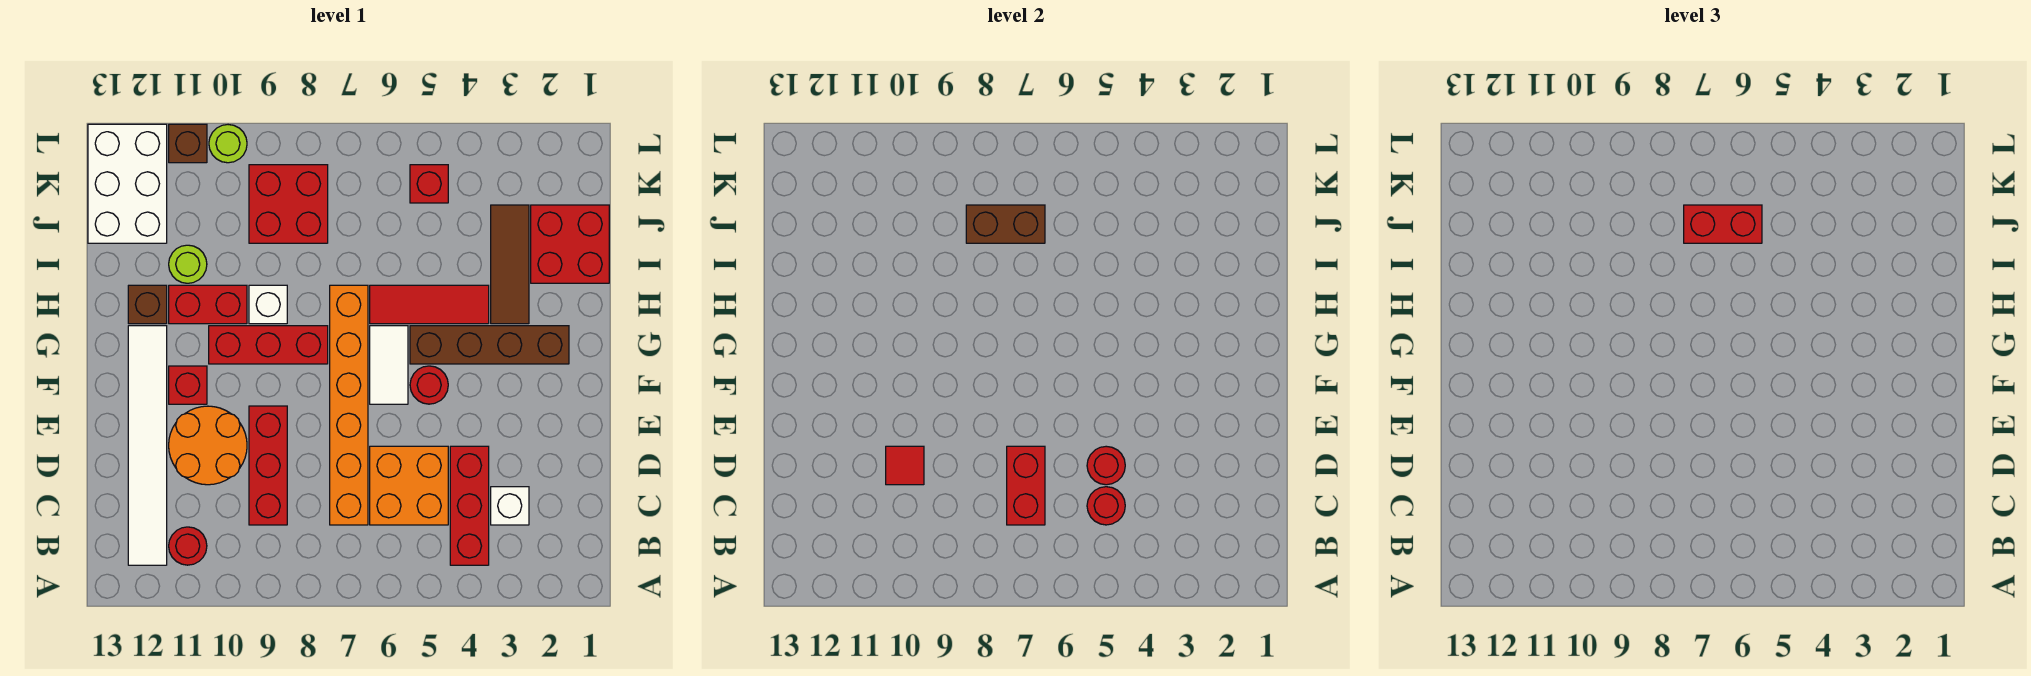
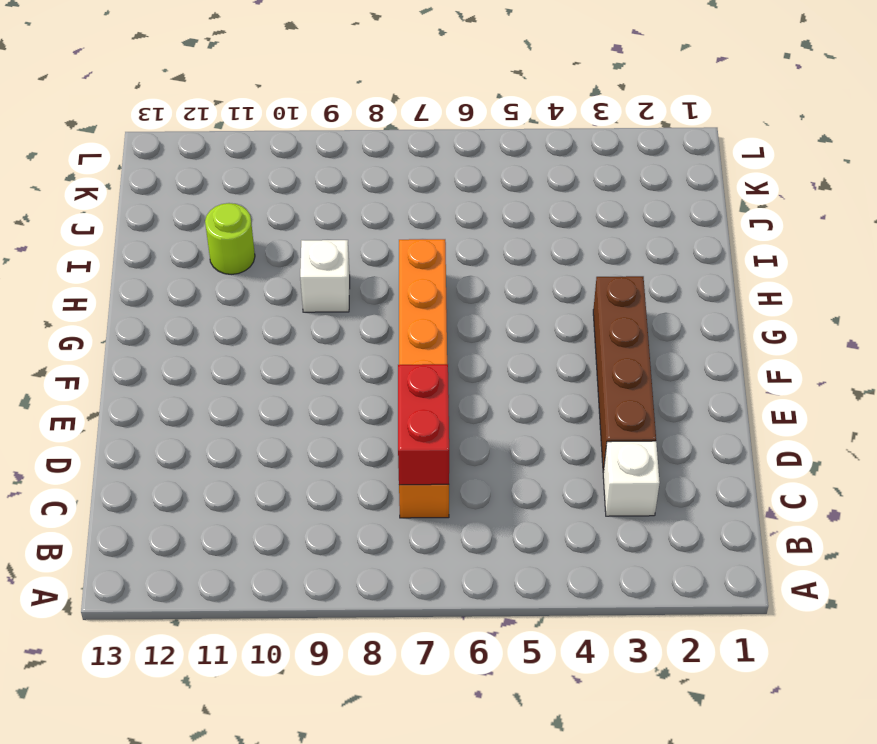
brown 1x4 brick [593,276,656,472] -> brown 1x4 brick turned to [410,326,569,364]
none -> red 1x3 brick [450,446,489,565]
none -> red 1x1 round brick [169,527,207,565]
none -> white 1x6 tile [128,326,167,565]
none -> orange 2x2 brick [370,446,448,525]

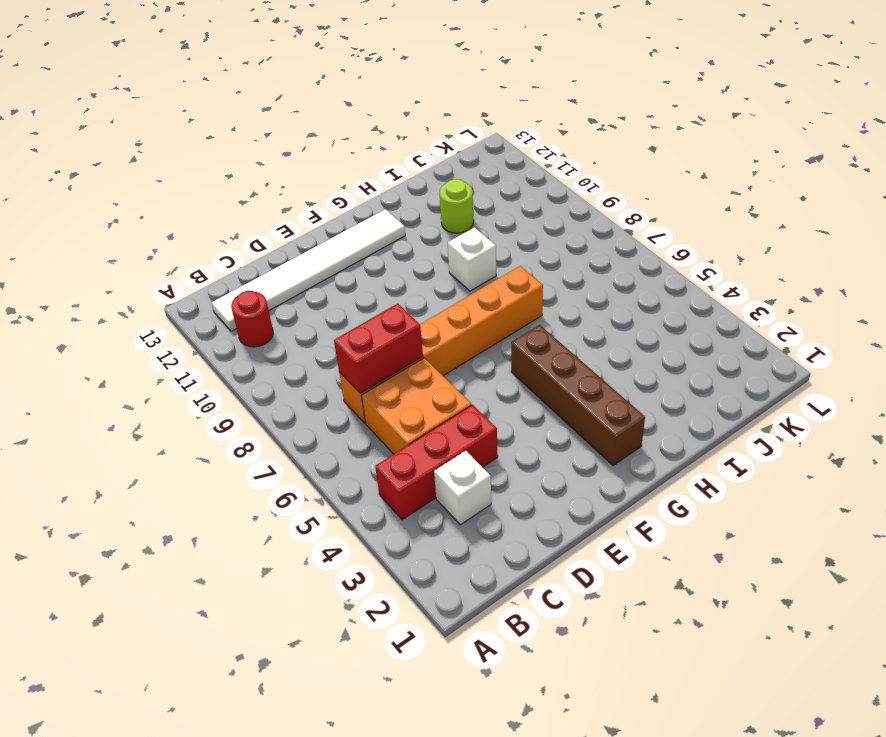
none -> red 1x3 brick [249,406,287,525]
none -> orange 2x2 round brick [169,406,247,485]
none -> red 1x1 round brick [410,366,448,404]
none -> white 1x2 tile [370,326,408,404]

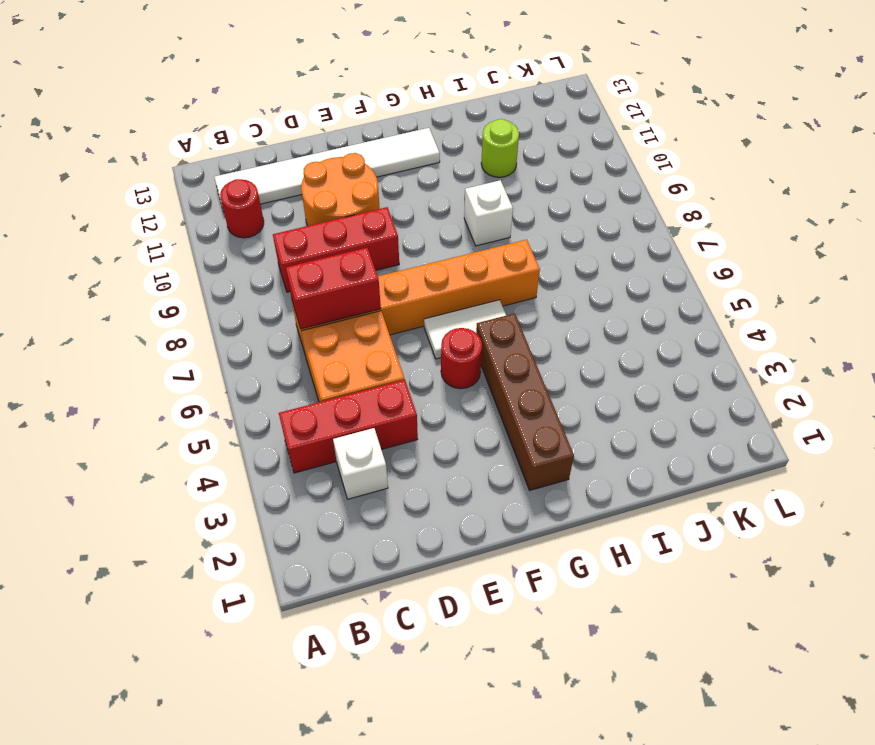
none -> red 1x1 brick [169,366,207,404]
none -> red 1x3 brick [209,326,328,364]
none -> brown 1x3 tile [491,205,529,324]
none -> red 1x3 tile [370,285,489,324]

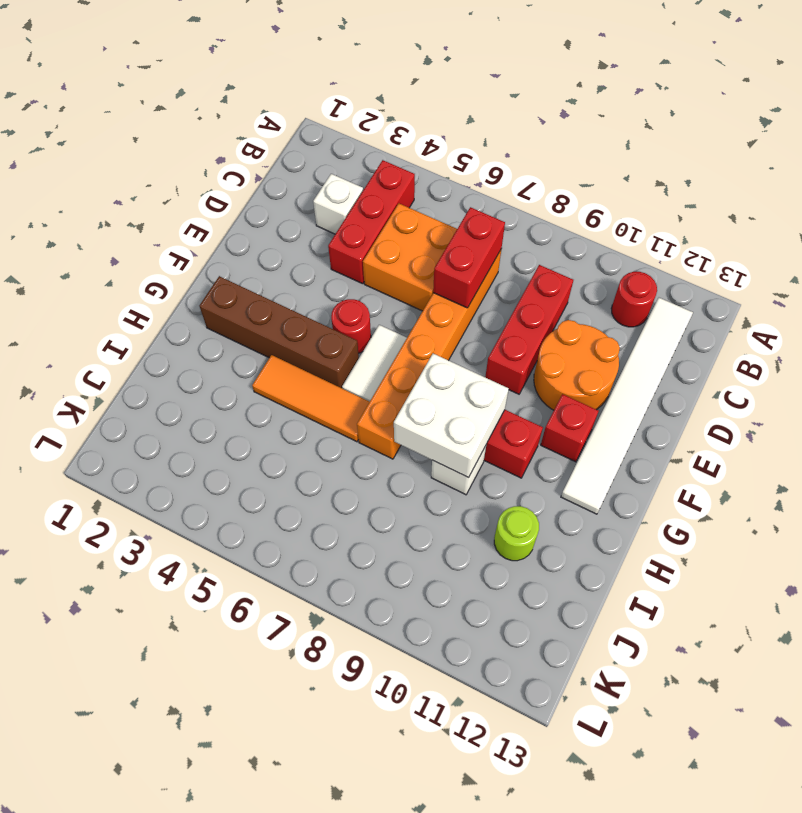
white 2x2 brick [394,353,509,478] -> none
orange 1x3 tile [252,355,369,442] -> red 1x3 tile [370,285,489,324]
none -> brown 1x3 tile [491,205,529,324]
none -> red 1x2 brick [169,285,247,324]
none -> brown 1x1 brick [128,285,167,324]
none -> red 2x2 brick [531,205,609,283]

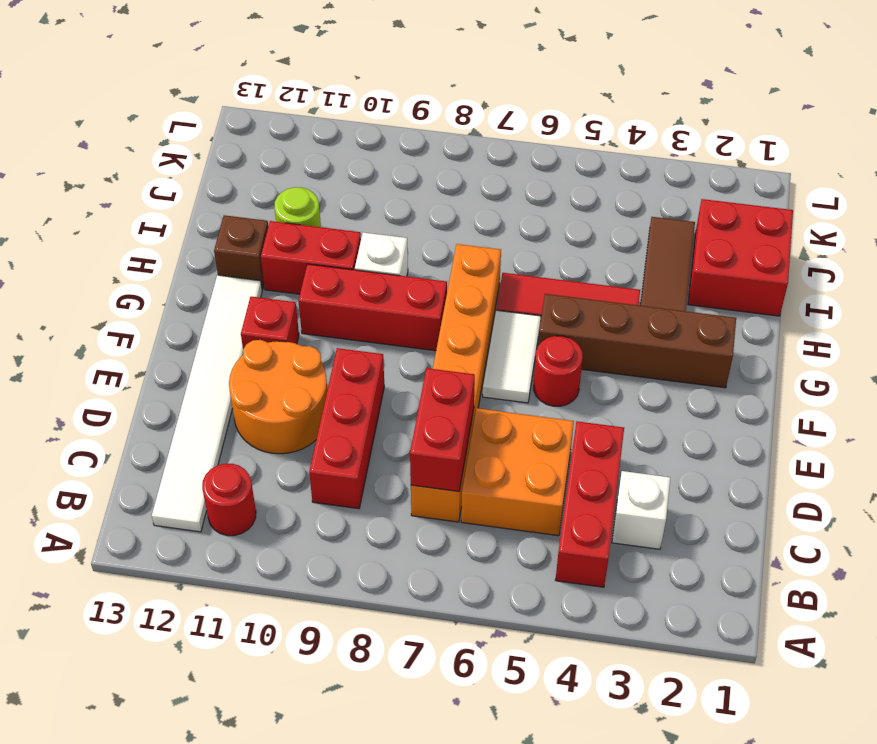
none -> red 2x2 brick [249,165,328,243]
none -> white 2x3 brick [88,124,167,243]
none -> red 1x1 brick [410,165,448,203]
none -> lime 1x1 round brick [209,125,247,163]

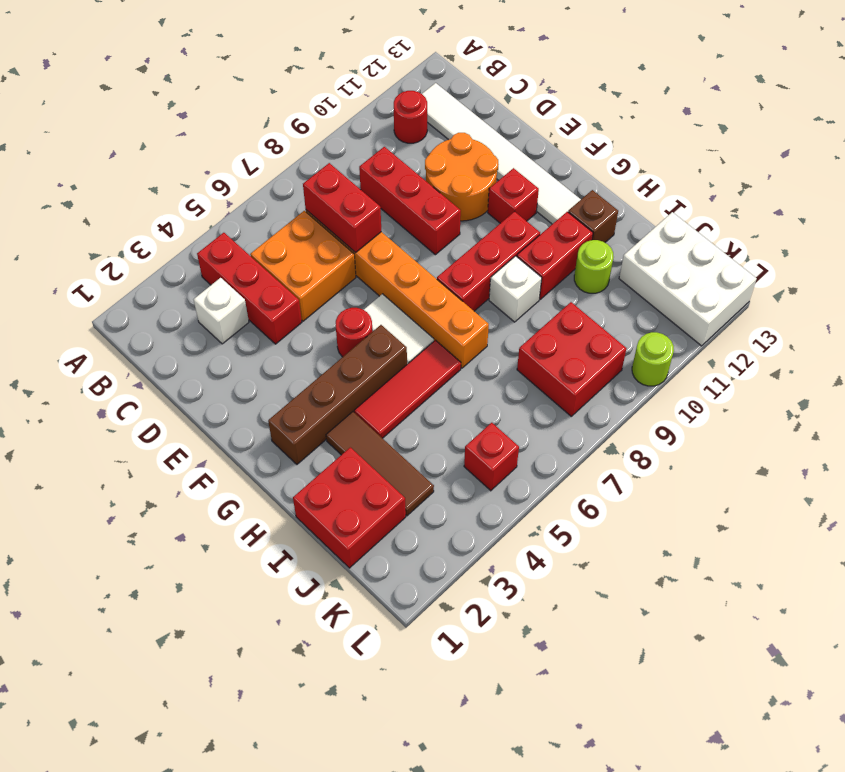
none -> brown 1x1 brick [169,124,207,163]
none -> red 1x1 round brick [1087,487,1125,525]
none -> red 1x1 round brick [1087,446,1125,485]
none -> red 1x1 tile [886,446,924,485]

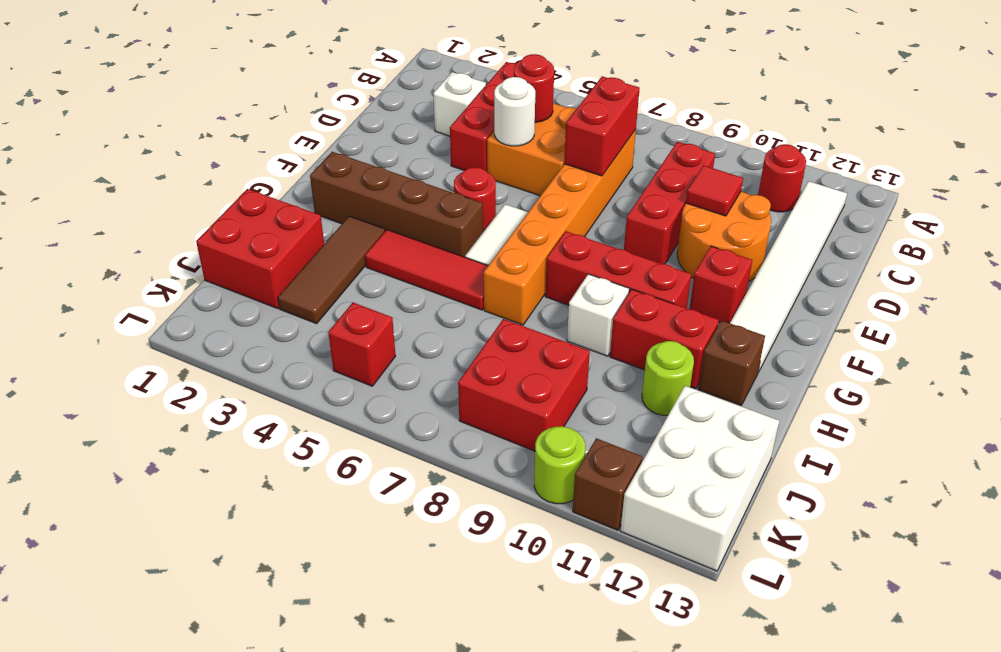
white 1x1 round brick [494,77,535,146] -> red 1x1 round brick [1087,446,1125,485]
none -> brown 1x2 brick [966,205,1045,243]
none -> red 1x2 brick [1684,205,1762,243]

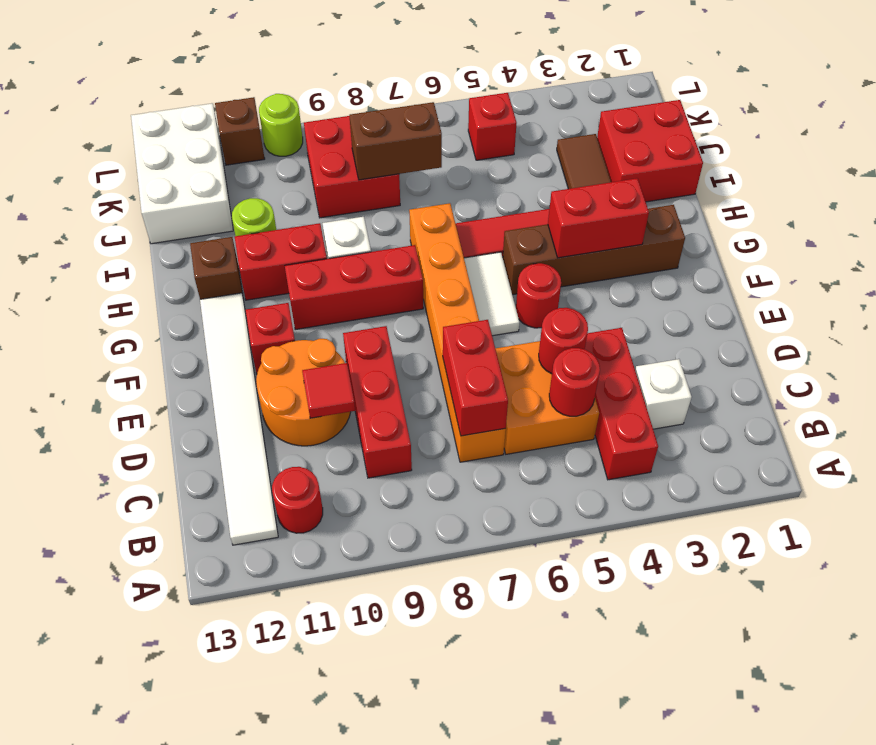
red 1x2 brick [548,178,649,258] -> red 1x2 brick moved to [1684,205,1762,243]

